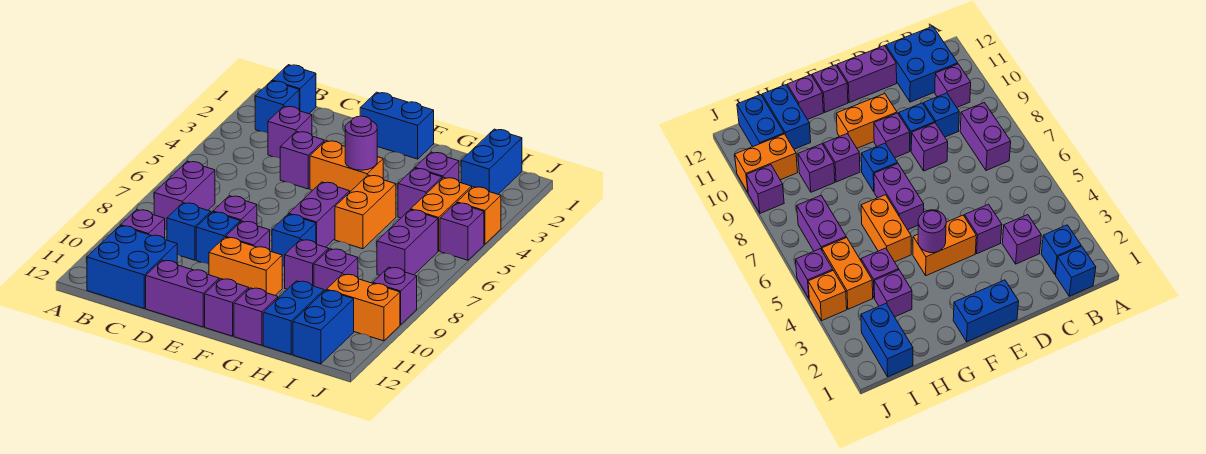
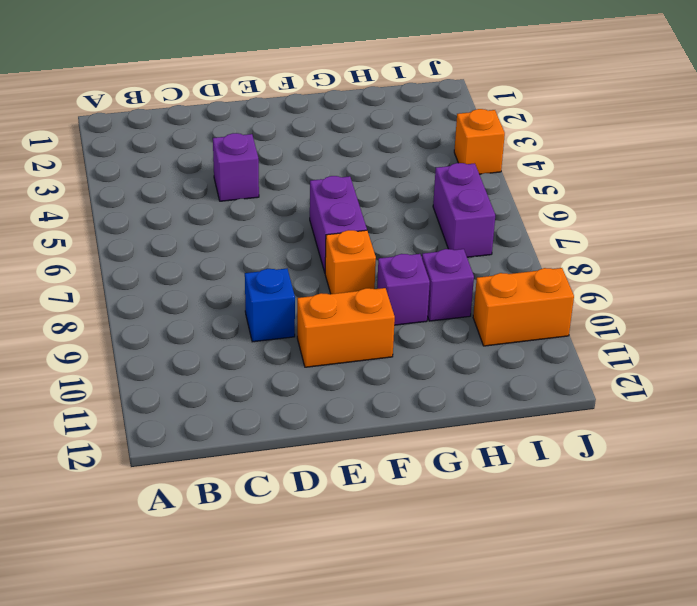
orange 1x1 brick [325,230,376,294] -> blue 1x1 brick [272,214,316,267]
none -> blue 1x1 brick [272,65,316,114]
none -> blue 1x1 brick [255,81,299,133]
none -> purple 1x2 brick [154,161,215,230]
none -> purple 1x1 brick [120,210,165,239]

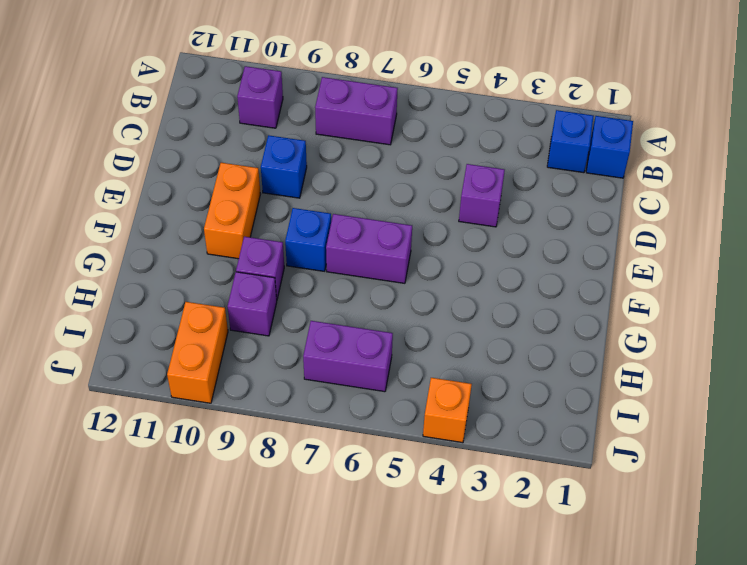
none -> blue 2x2 brick [87,226,177,308]
none -> purple 1x1 brick [268,106,312,158]
none -> blue 1x1 brick [167,203,211,260]
none -> purple 1x1 brick [213,196,257,224]

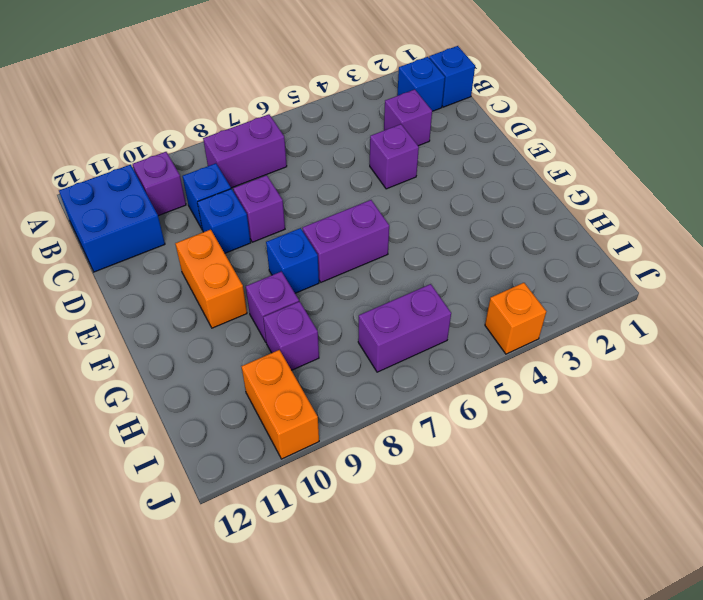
none -> purple 1x2 brick [146,260,219,327]
none -> blue 1x2 brick [360,92,434,159]
none -> orange 1x2 brick [310,141,383,192]
none -> purple 1x1 brick [226,221,270,250]

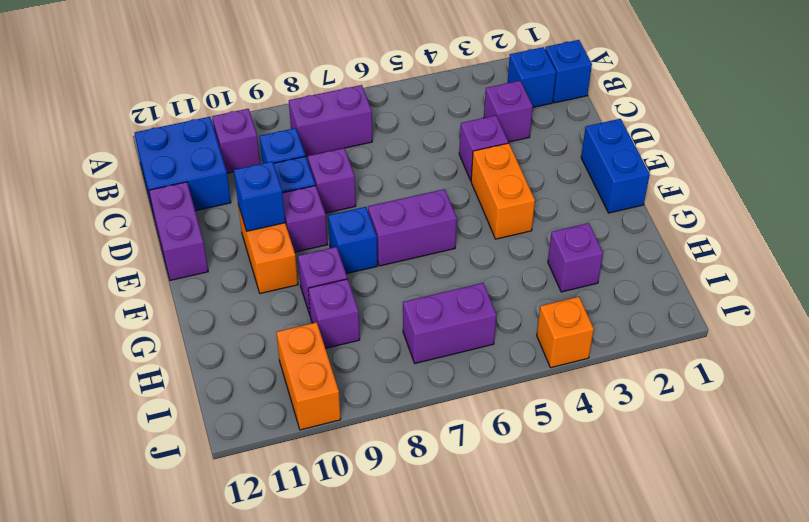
blue 1x1 brick [234,161,285,231] -> none
none -> purple 1x1 brick [205,279,249,336]
none -> orange 1x2 brick [335,175,396,249]
none -> purple 1x1 brick [234,288,278,345]
none -> purple 1x1 brick [398,168,442,218]

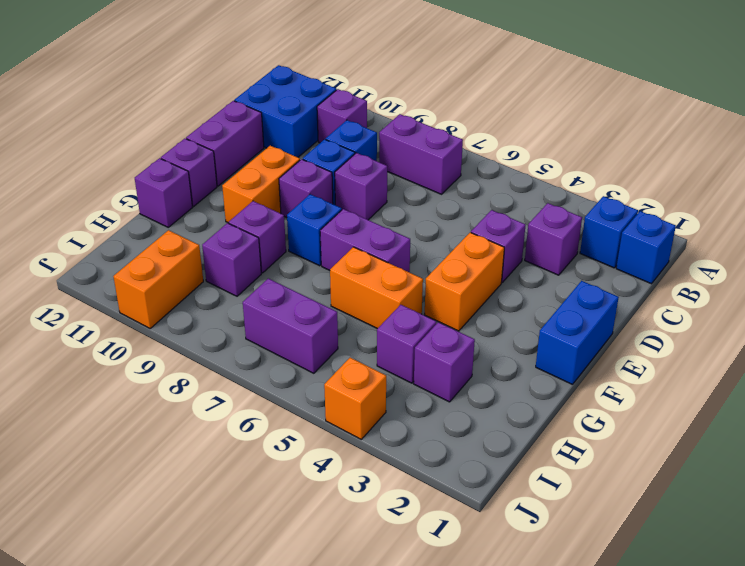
none -> blue 1x2 brick [263,281,324,354]
none -> blue 1x2 brick [461,129,522,194]
none -> orange 1x2 brick [411,177,472,251]
none -> blue 1x2 brick [293,290,354,364]

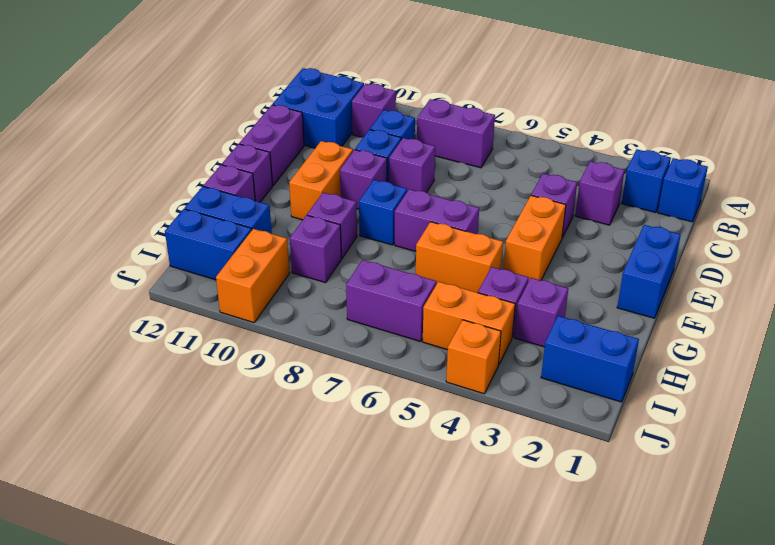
none -> purple 1x1 brick [440,203,484,260]
none -> purple 1x1 brick [373,267,417,325]
none -> purple 1x1 round brick [345,116,377,170]

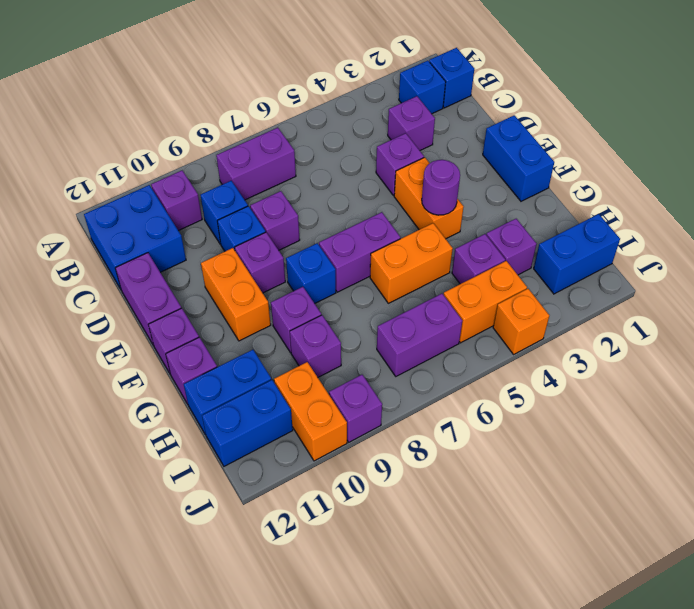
none -> purple 1x1 brick [440,203,484,260]

